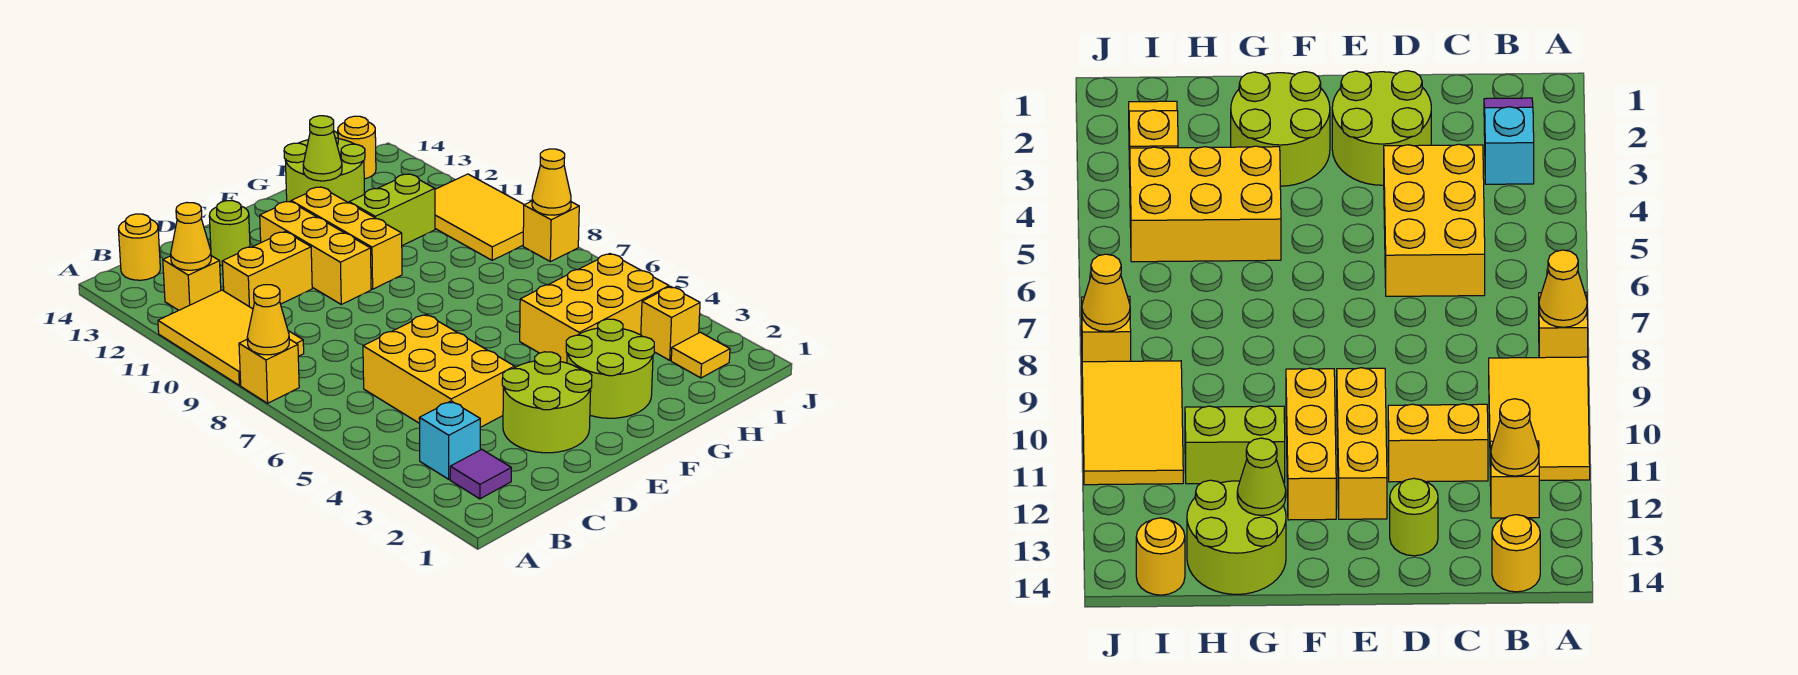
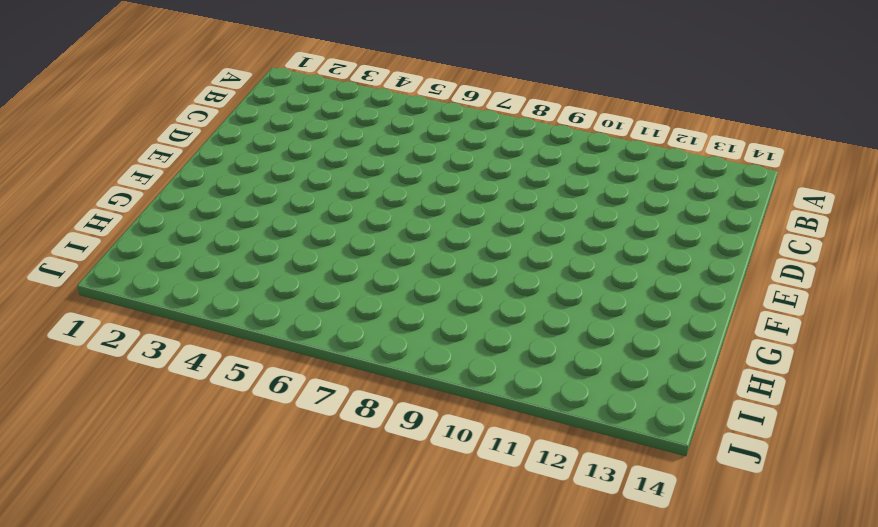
none -> yellow 1x1 brick [239,339,299,403]
none -> yellow 2x3 tile [158,290,304,385]
none -> purple 1x1 tile [450,449,511,499]

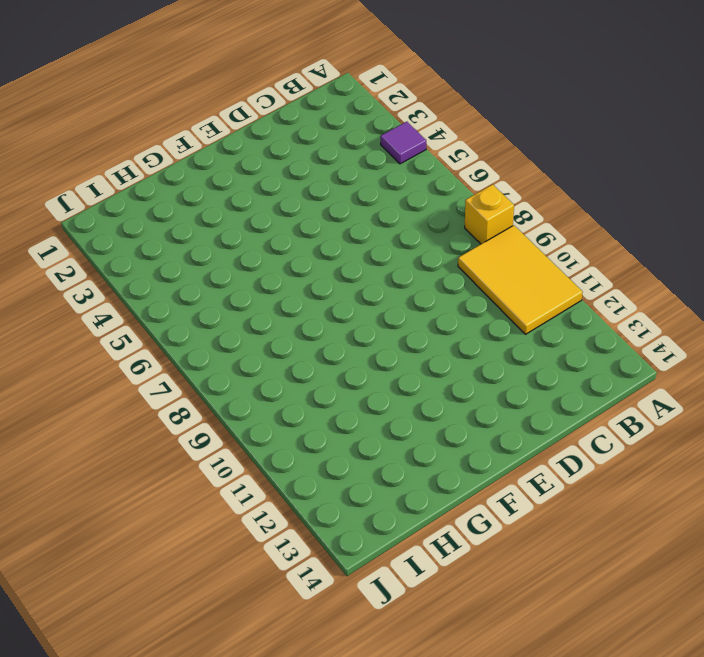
purple 1x1 tile [380,122,426,164] -> purple 1x1 tile moved to [450,449,511,499]
none -> cyan 1x1 brick [419,401,480,479]
none -> yellow 1x1 brick [163,256,221,310]
none -> yellow 1x1 round brick [118,214,160,280]

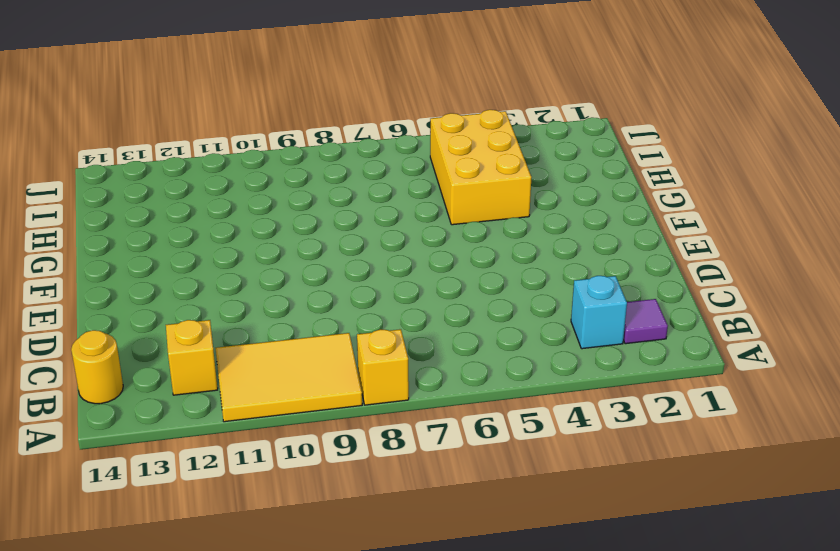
none -> yellow 2x3 brick [363,314,515,427]
none -> yellow 1x2 brick [222,232,312,309]
none -> lime 2x2 round brick [502,352,592,453]

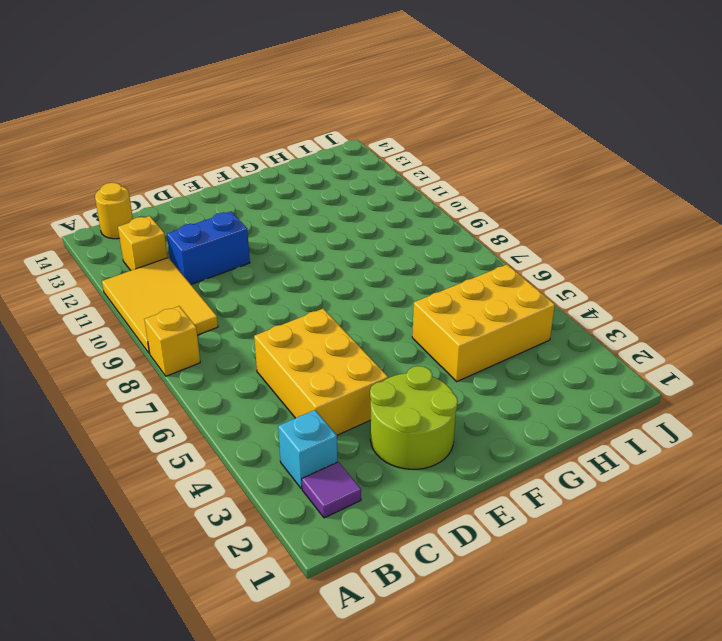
blue 1x2 brick [167,212,250,284] -> yellow 1x2 brick [222,232,312,309]
none -> lime 1x1 round brick [209,201,250,266]
none -> yellow 1x3 brick [260,201,371,304]
none -> lime 2x2 round brick [566,319,654,418]

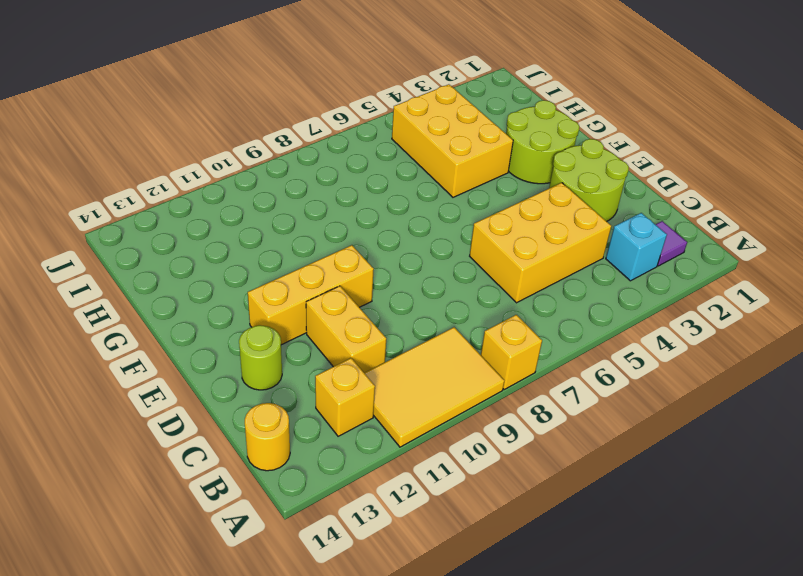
none -> yellow 1x3 brick [291,187,402,289]
none -> lime 1x2 brick [349,174,435,246]
none -> lime 2x2 round brick [284,131,365,203]

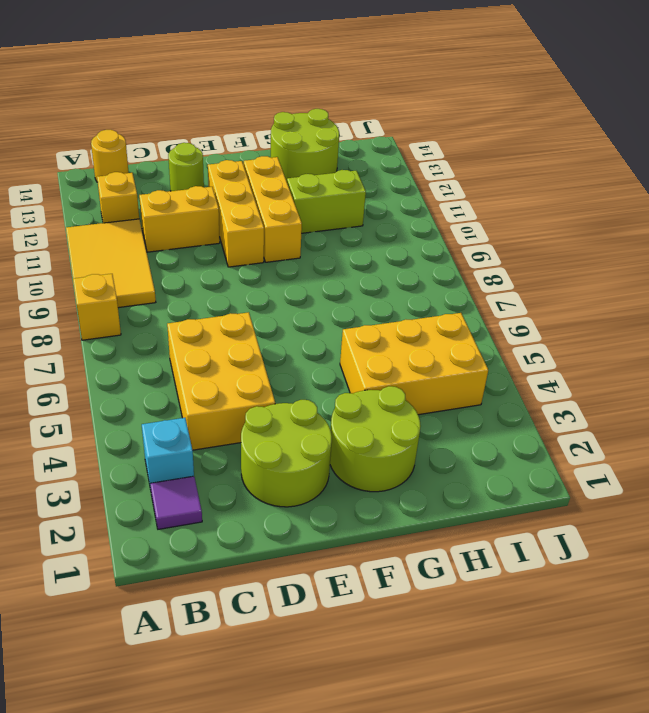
none -> yellow 1x1 tile [671,332,730,378]
none -> yellow 1x1 brick [641,287,700,360]
none -> yellow 2x3 tile [435,174,524,260]

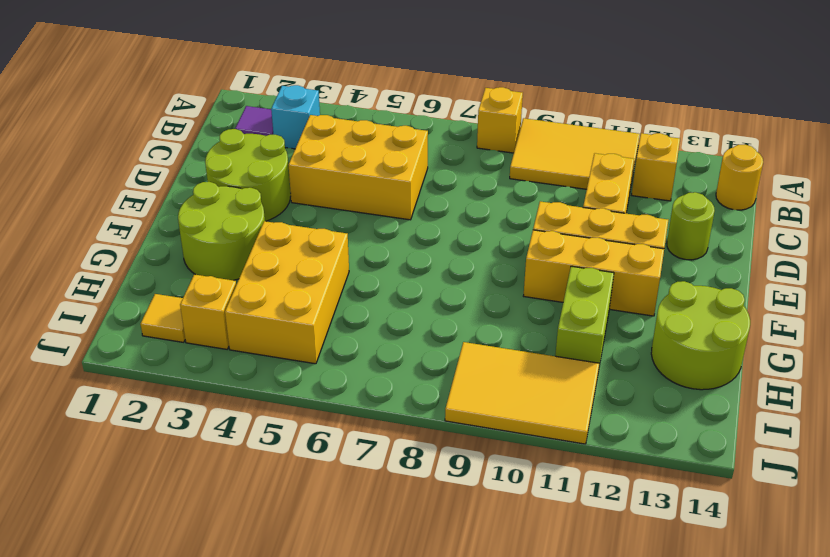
none -> yellow 1x1 round brick [338,116,376,179]
none -> yellow 1x1 brick [523,201,579,262]
none -> yellow 1x1 cone [247,285,289,355]

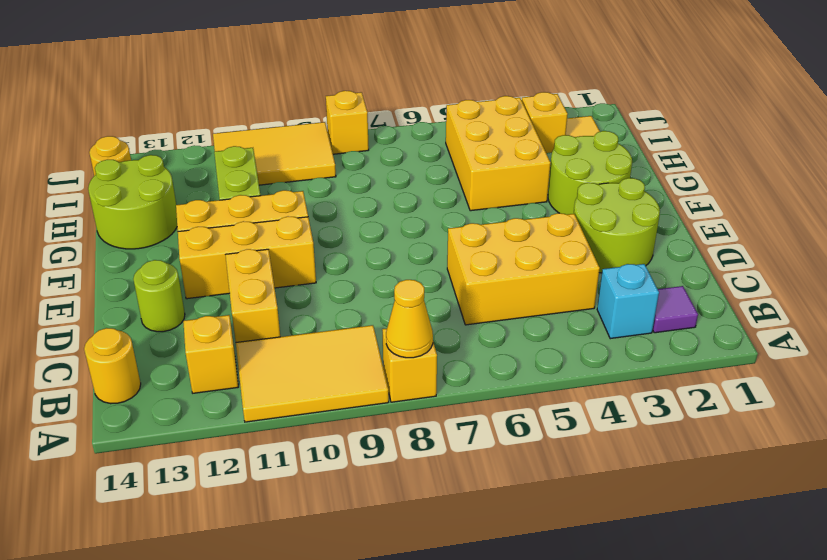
none -> yellow 1x1 cone [171,203,211,270]
none -> lime 1x1 cone [303,116,342,181]
none -> yellow 1x1 cone [532,149,571,215]

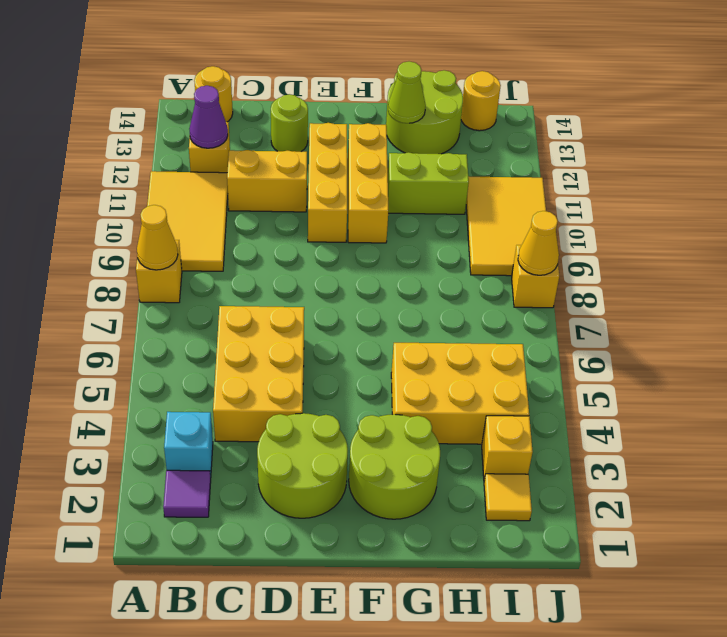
purple 1x1 cone [189,86,228,148] -> yellow 1x1 cone [171,203,211,270]

